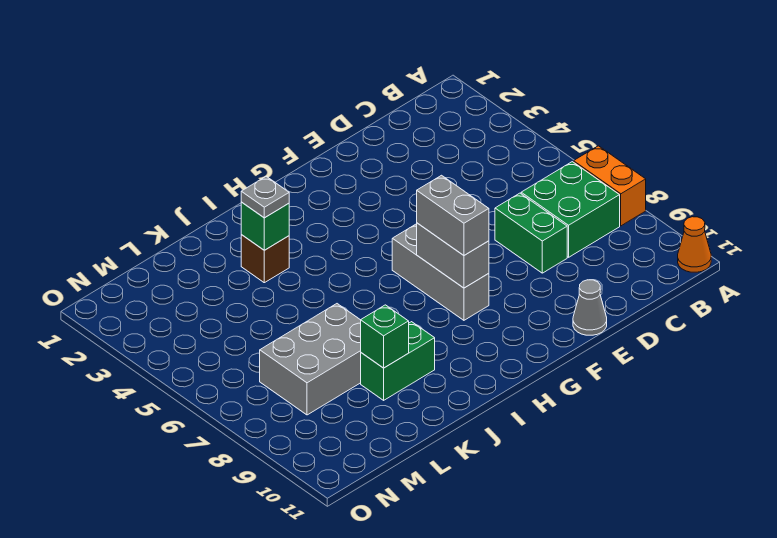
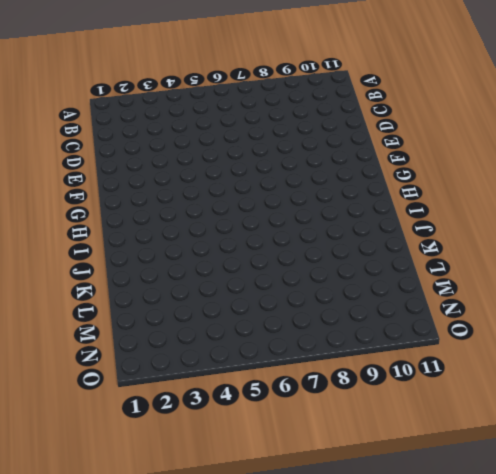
none -> orange 1x2 brick [574,146,646,226]
none -> orange 1x1 cone [678,217,711,272]
none -> green 2x2 brick [521,162,620,257]

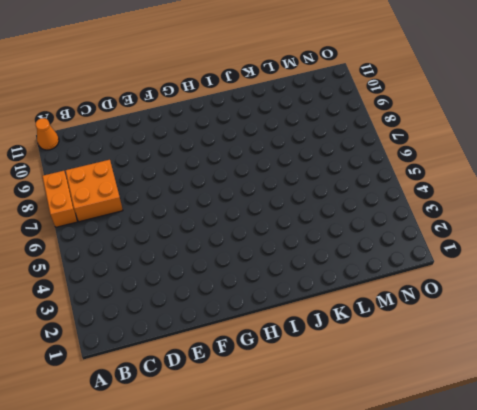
orange 2x2 brick [66,160,123,222] -> green 2x2 brick [521,162,620,257]
none -> green 1x2 brick [495,193,567,273]
none -> grey 1x1 cone [573,280,607,335]
none -> grey 1x3 brick [392,224,489,320]

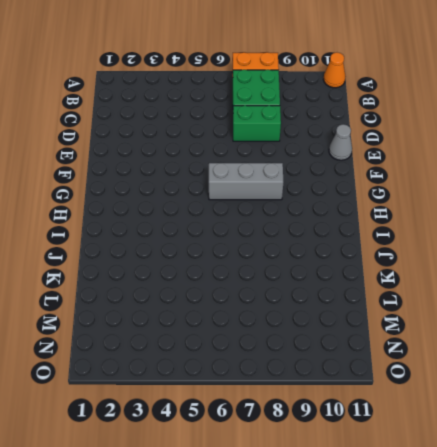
none -> brown 1x1 brick [241,235,289,283]
none -> green 1x2 brick [361,322,435,400]
none -> grey 2x3 brick [260,304,361,415]

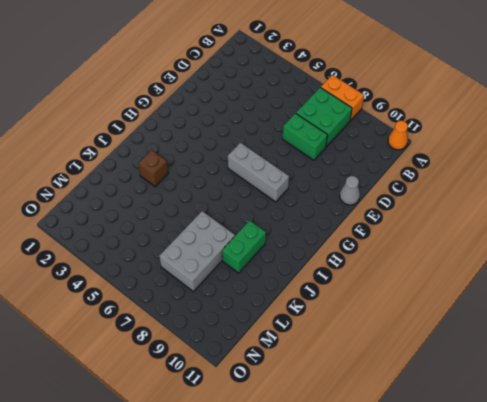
none -> grey 1x2 brick [417,223,489,288]
none -> green 1x1 brick [241,202,289,250]
none -> green 1x1 brick [361,305,409,368]

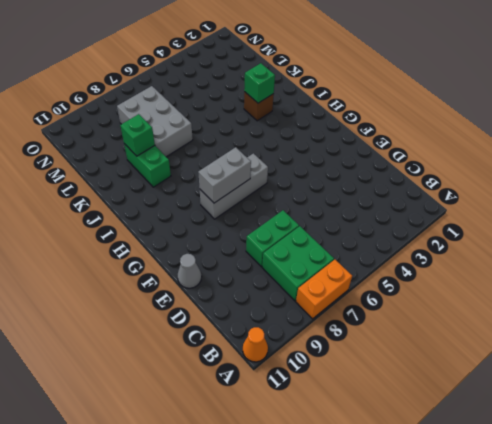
none -> grey 1x2 brick [417,175,489,255]
none -> grey 1x1 plate [241,176,289,218]

